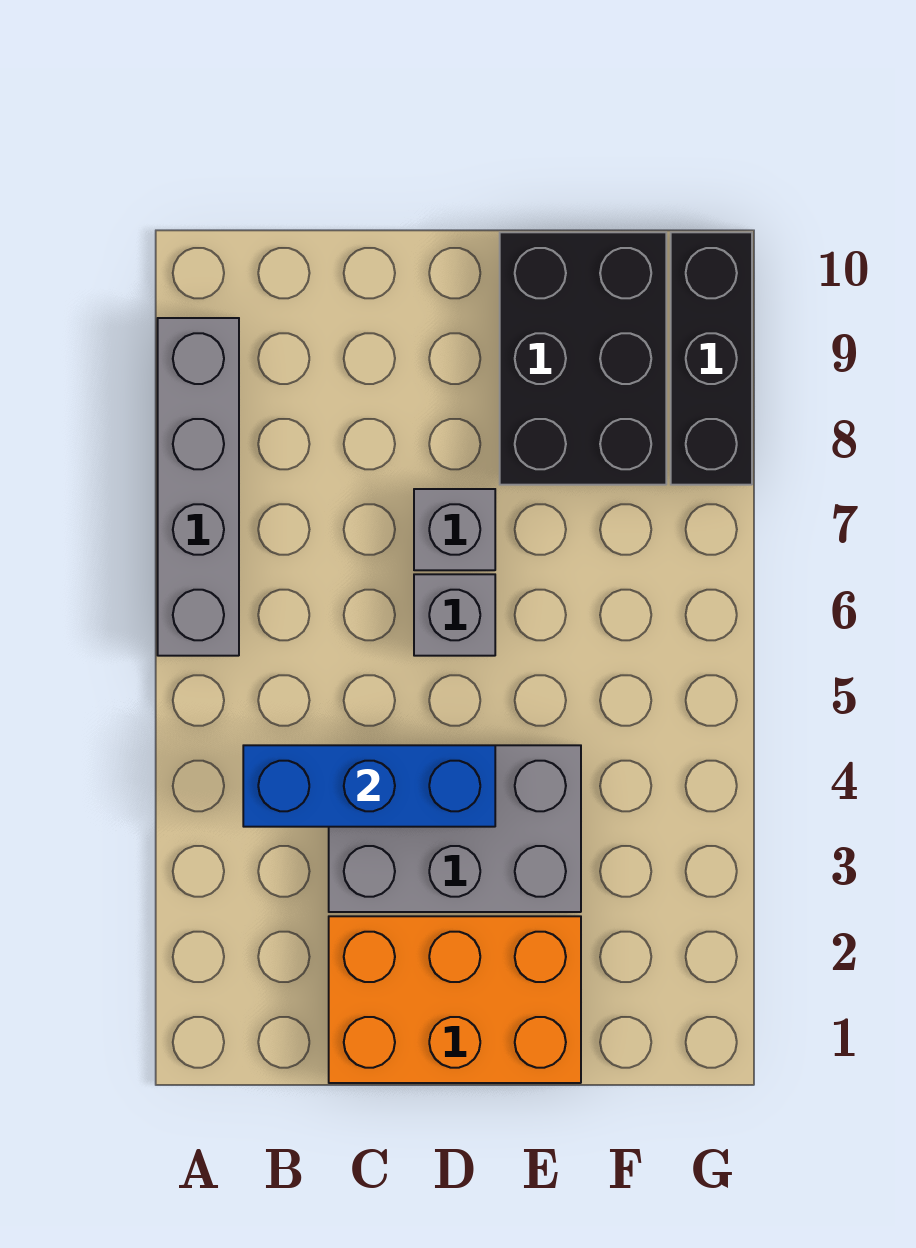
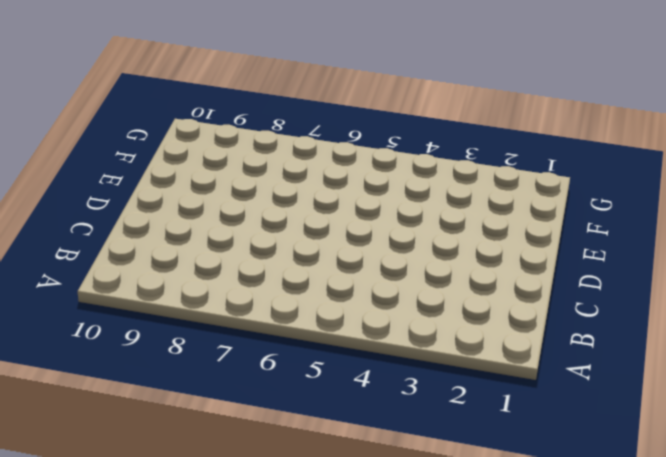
none -> grey 1x4 brick [158,318,239,656]
none -> orange 2x3 brick [329,916,581,1083]

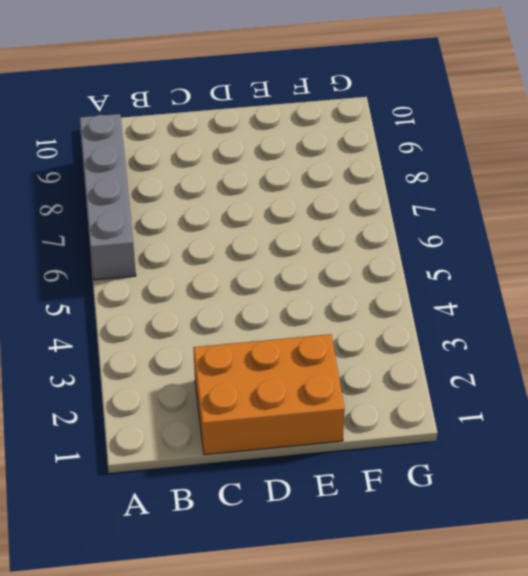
none -> grey 2x3 brick [329,745,581,912]
none -> grey 1x1 brick [414,574,495,656]

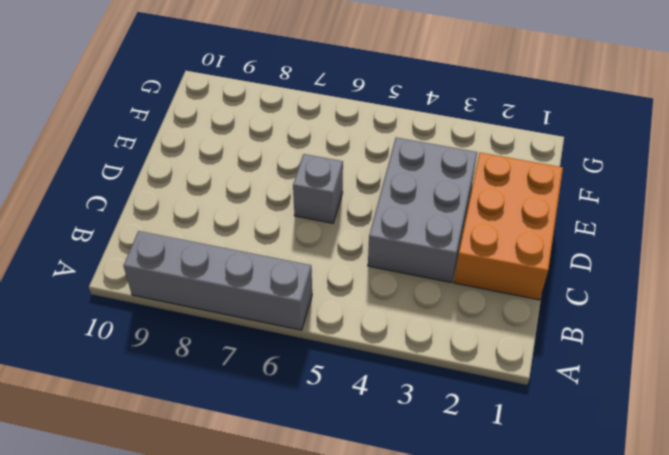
none -> grey 1x1 brick [414,489,495,570]
none -> black 2x3 brick [500,232,666,485]

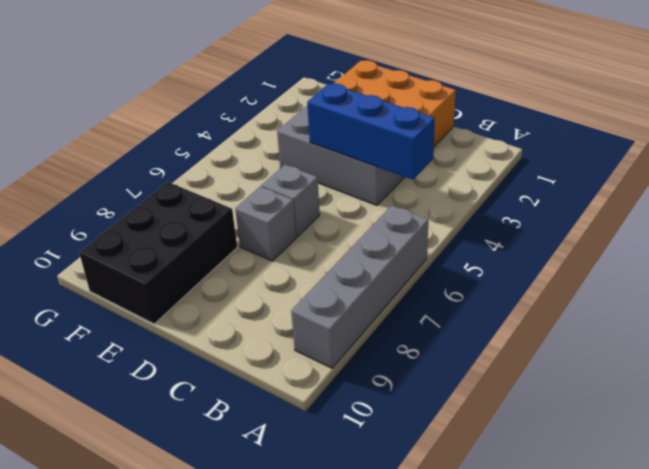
none -> black 1x3 brick [671,232,752,485]

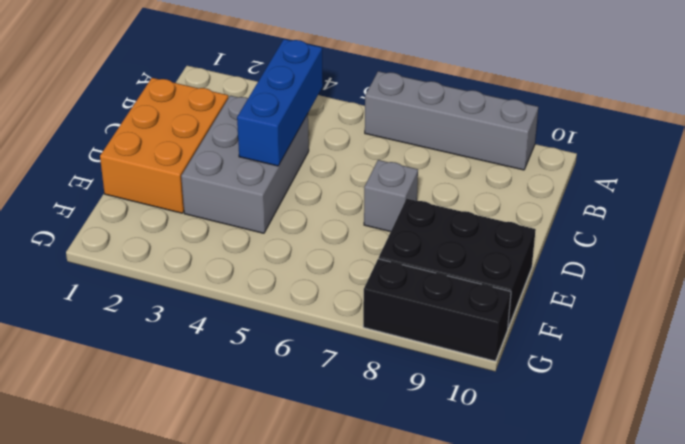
none -> grey 1x1 brick [414,574,495,656]

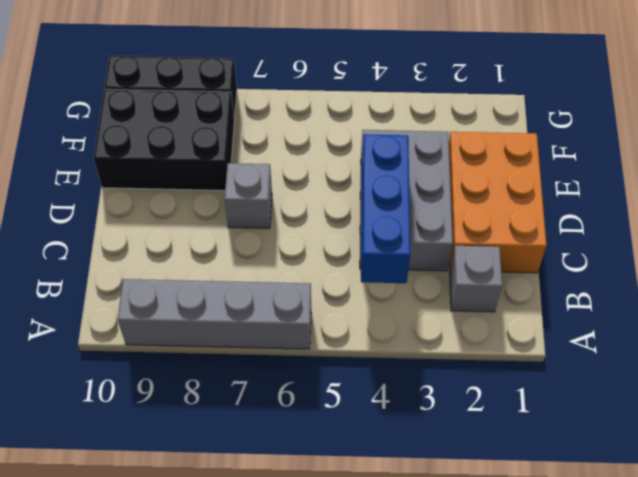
grey 1x1 brick [450,246,502,312] -> grey 1x1 brick moved to [414,574,495,656]

